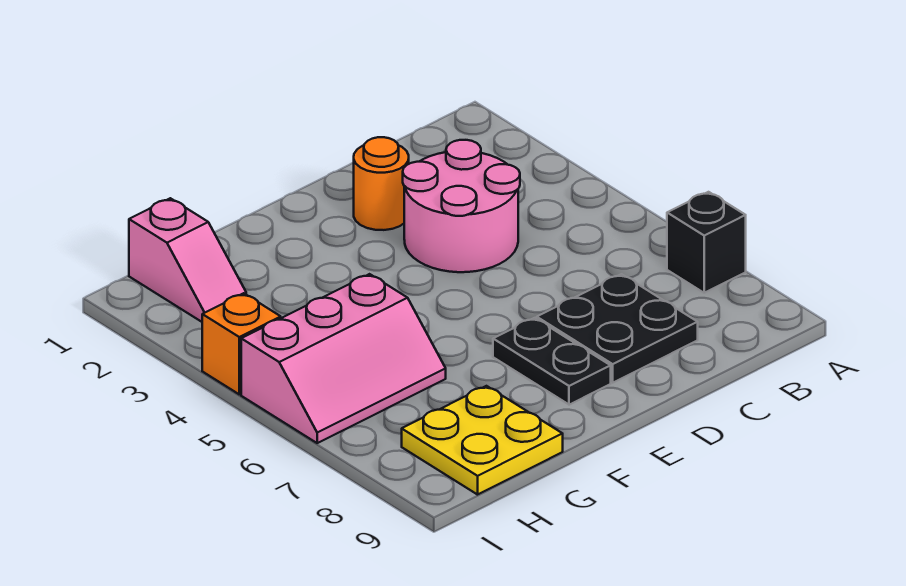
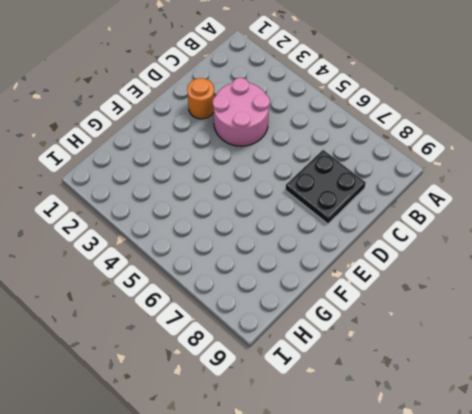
none -> black 1x1 brick [667,192,746,293]
none -> black 1x2 plate [493,318,611,405]

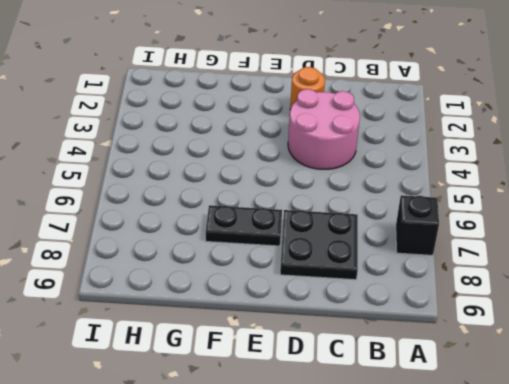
black 1x2 plate [206,205,282,246] -> black 1x2 plate turned to [493,318,611,405]
none -> pink 2x3 slope [241,274,446,443]
none -> yellow 2x2 plate [402,386,563,495]

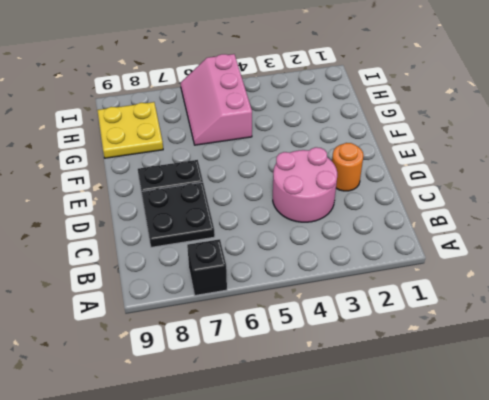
none -> pink 1x2 slope [129,198,246,322]
none -> orange 1x1 brick [202,293,281,394]

